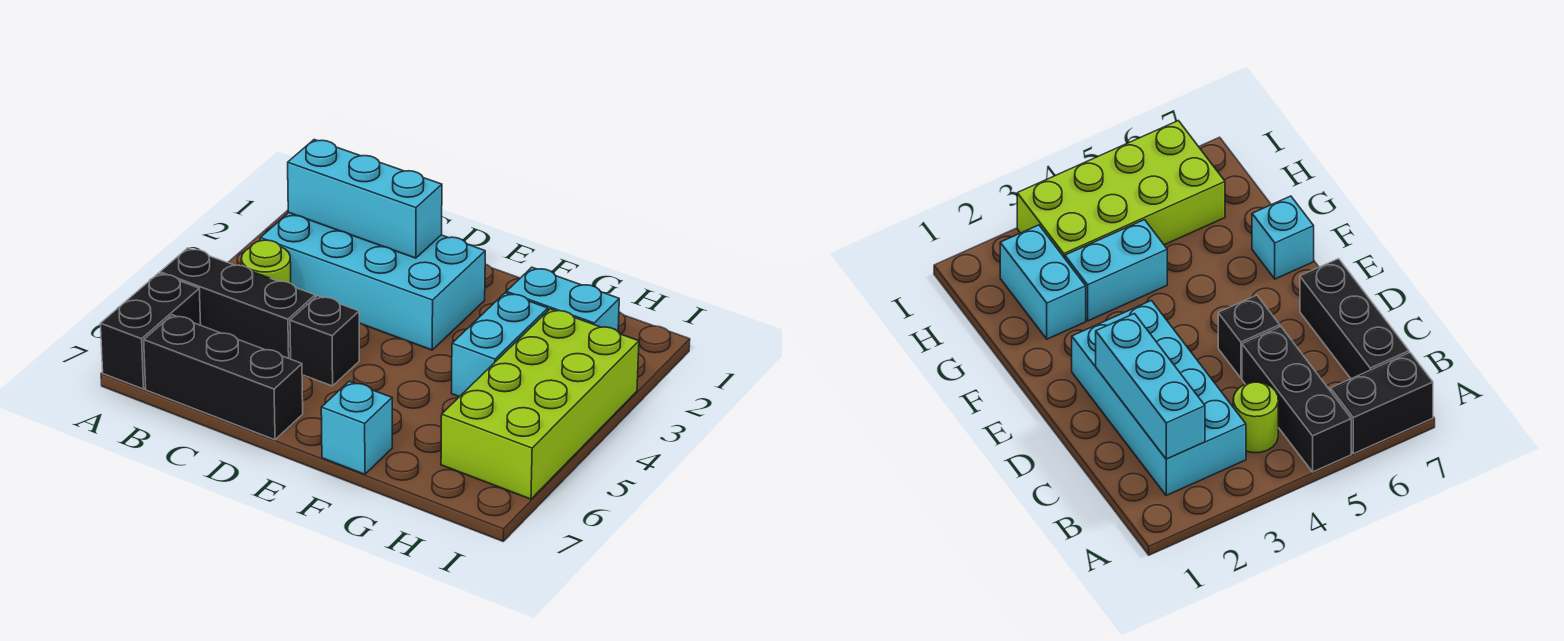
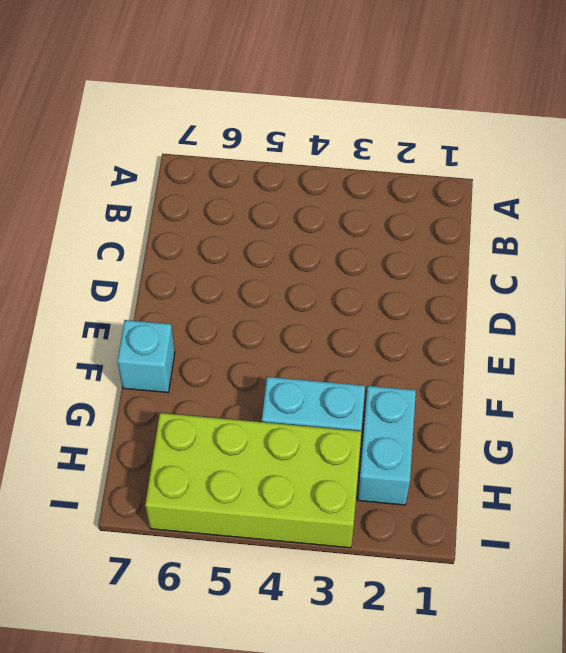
none -> black 1x3 brick [160,248,315,359]
none -> black 1x2 brick [100,273,201,389]

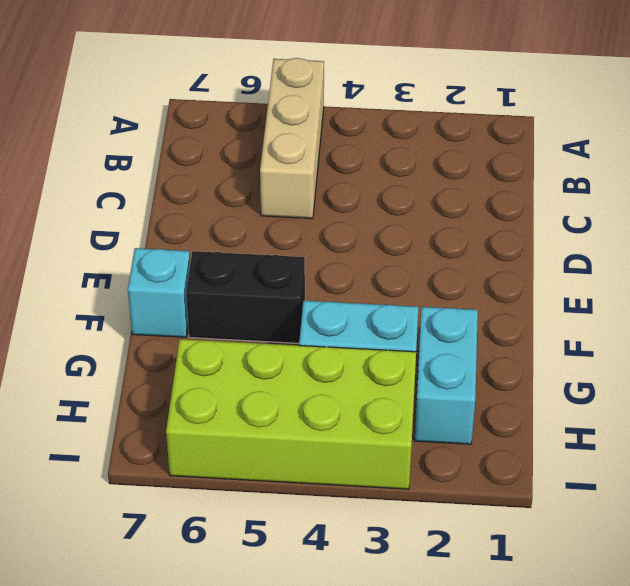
tan 1x3 brick [260,58,324,219] -> black 1x3 brick [160,248,315,359]
black 1x2 brick [186,251,305,343] -> black 1x2 brick moved to [100,273,201,389]
none -> cyan 2x4 brick [260,213,485,350]
none -> lime 1x1 round brick [241,240,291,283]

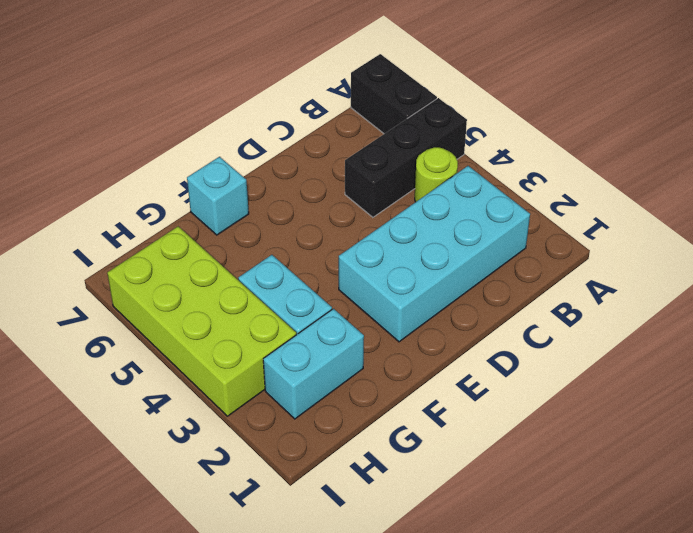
none -> black 1x3 brick [144,315,303,440]
none -> black 1x1 brick [290,296,359,386]

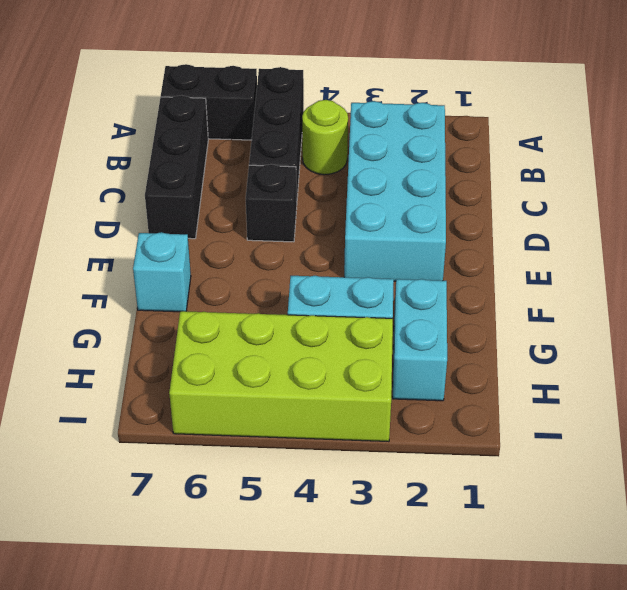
none -> cyan 1x3 brick [288,140,442,258]

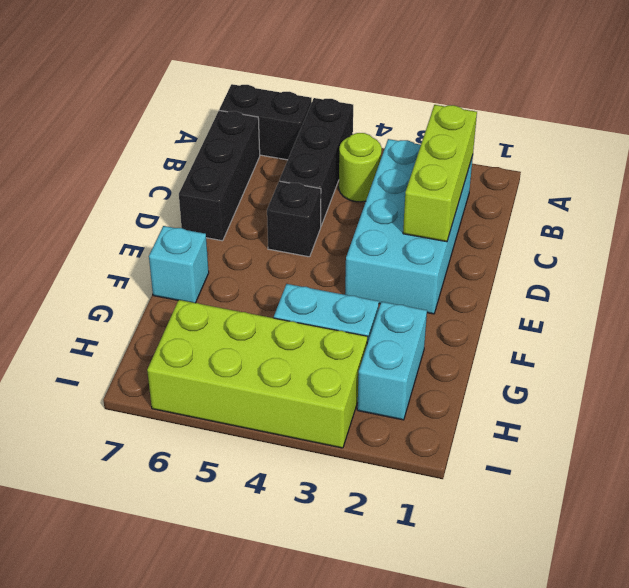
lime 1x3 brick [403,105,477,242] -> cyan 1x3 brick [288,140,442,258]

